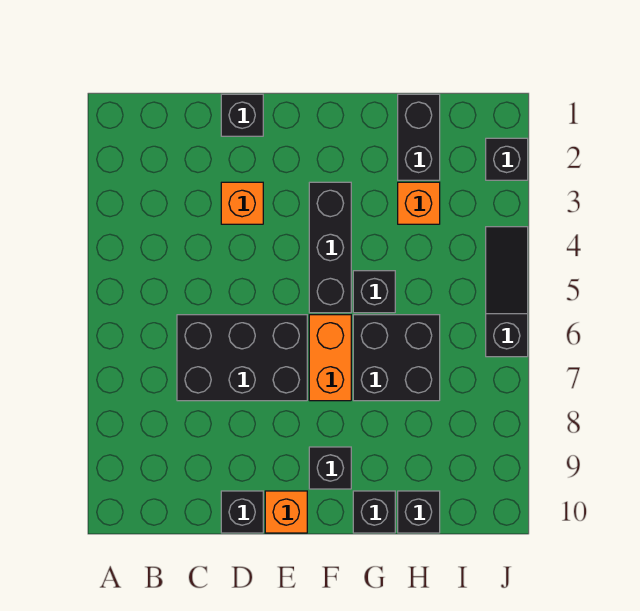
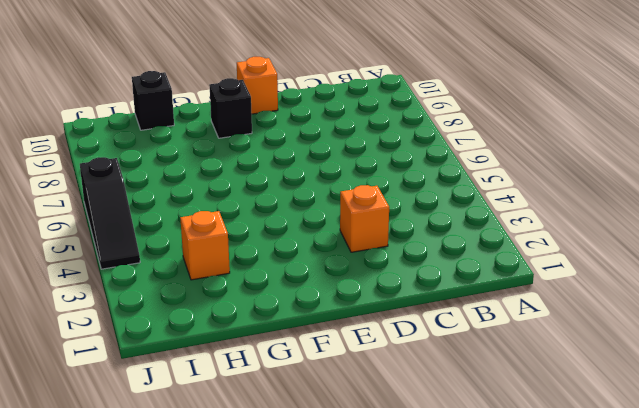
none -> black 2x3 brick [177,315,307,401]
none -> black 1x1 brick [221,94,263,136]
none -> black 1x1 brick [221,491,263,533]

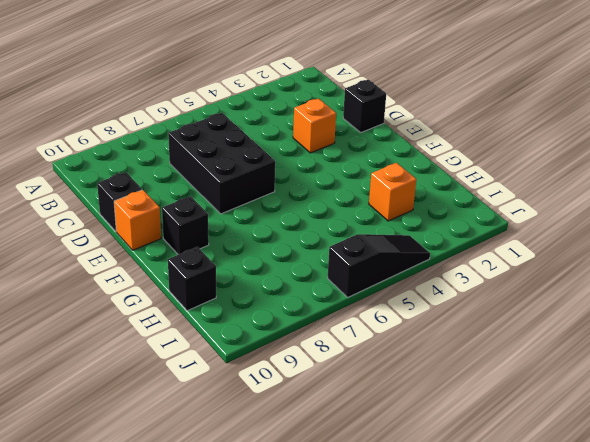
none -> black 1x3 brick [309,182,351,313]
none -> orange 1x2 brick [309,315,351,401]
none -> black 1x1 brick [353,271,395,313]

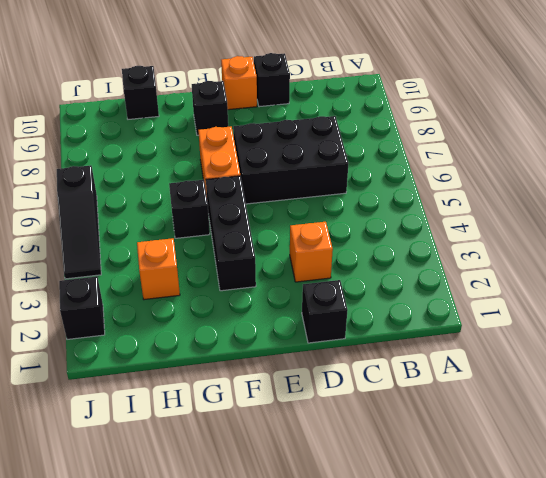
none -> black 2x2 brick [353,315,440,401]
none -> black 1x1 brick [353,491,395,533]
none -> black 1x2 brick [398,94,440,180]

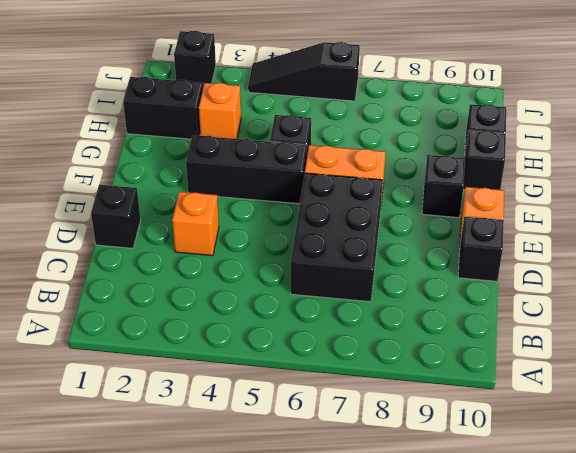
none -> black 2x2 brick [353,315,440,401]

